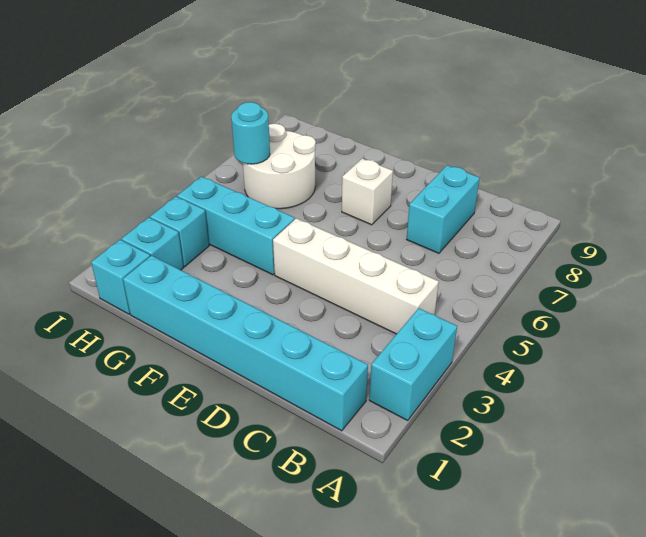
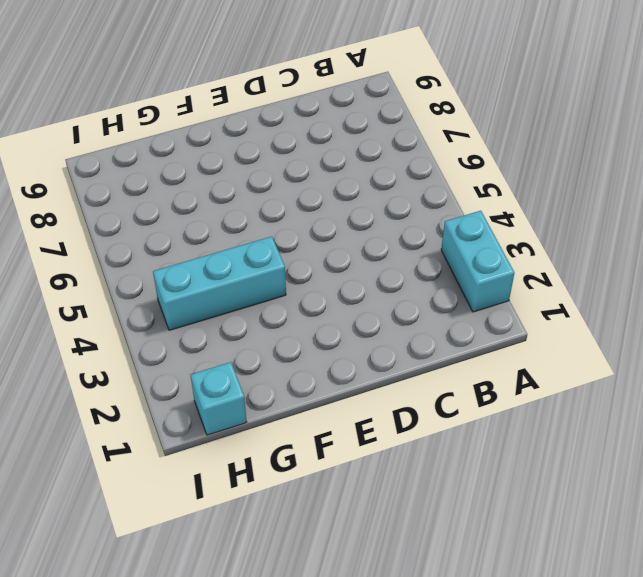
none -> cyan 1x6 brick [123,255,368,431]
none -> white 1x4 brick [273,218,439,334]

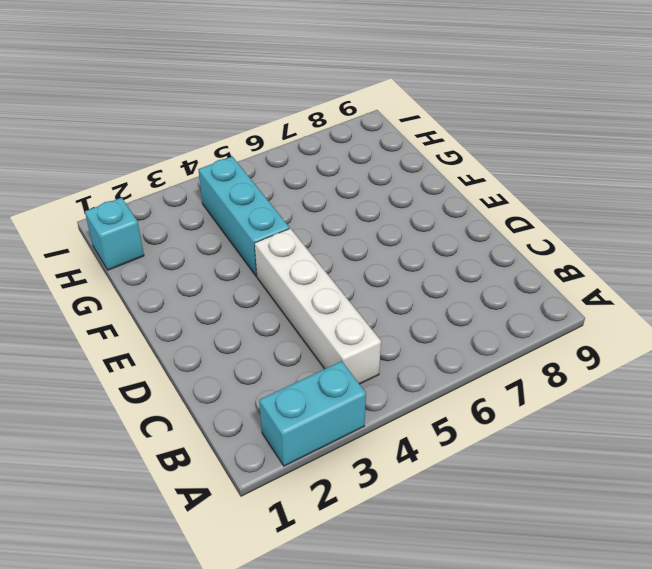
none -> cyan 1x6 brick [123,255,368,431]
none -> cyan 1x2 brick [407,165,480,253]

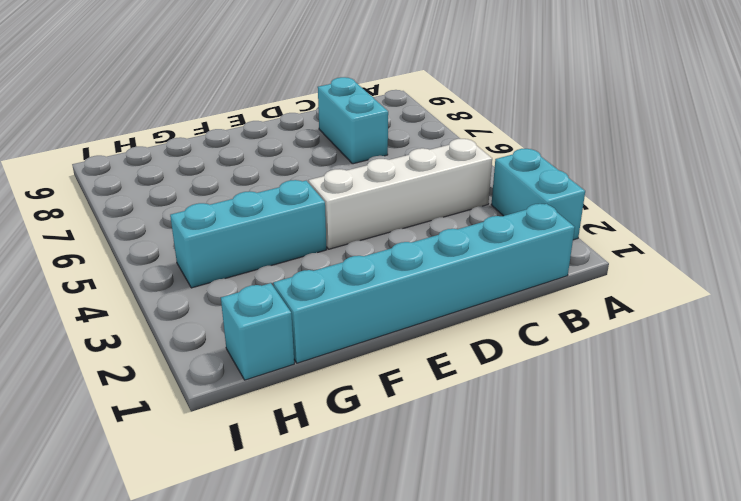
none -> white 1x1 brick [342,159,393,225]
none -> white 2x2 round brick [243,124,316,209]

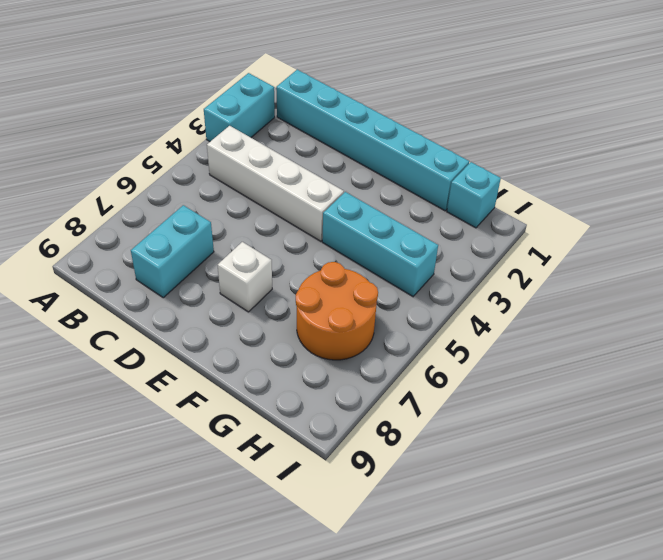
orange 2x2 round brick [296,262,378,360] -> white 2x2 round brick [243,124,316,209]
none -> cyan 1x1 brick [122,217,183,270]
none -> cyan 1x1 brick [150,197,209,266]

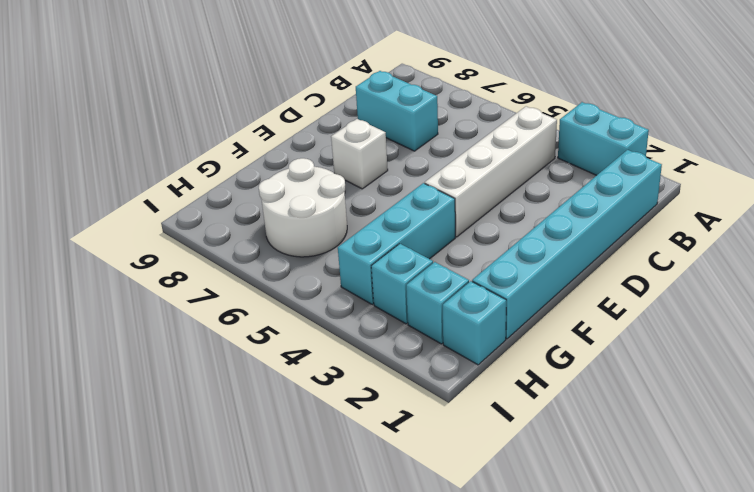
none -> cyan 1x1 round brick [231,102,270,164]

